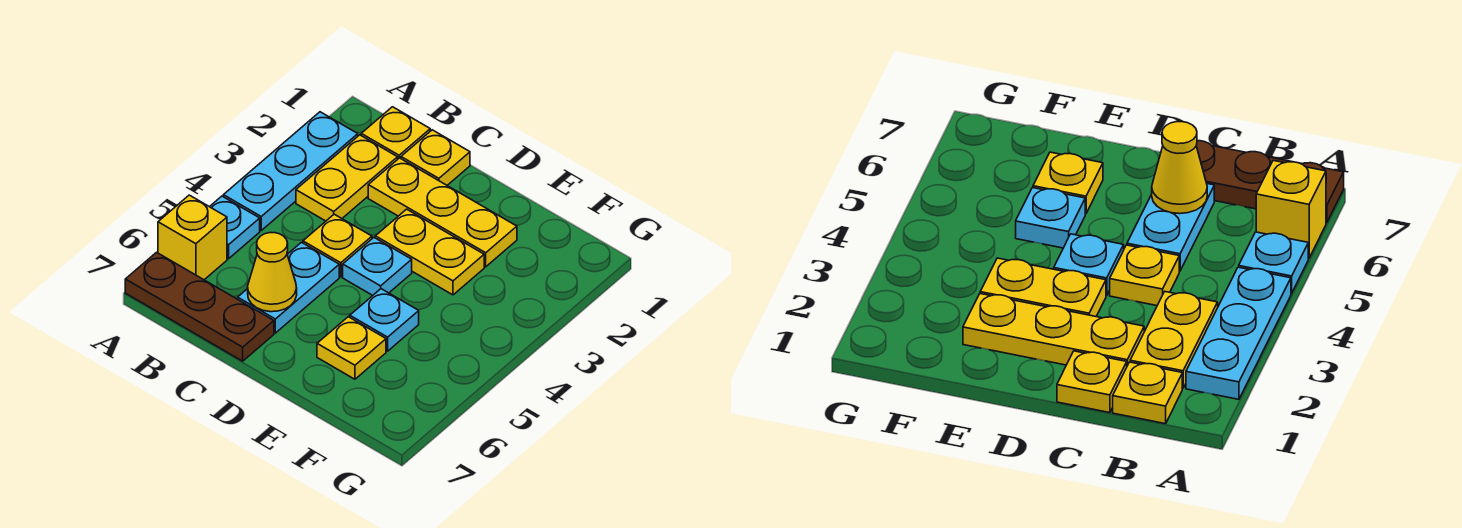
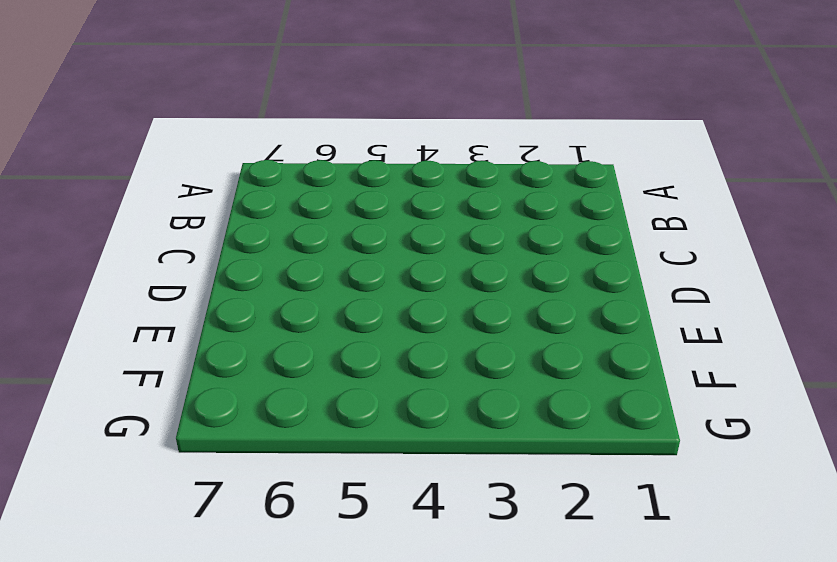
none -> cyan 1x3 plate [223,112,358,230]
none -> cyan 1x1 plate [210,196,260,259]
none -> yellow 1x1 brick [158,195,227,280]

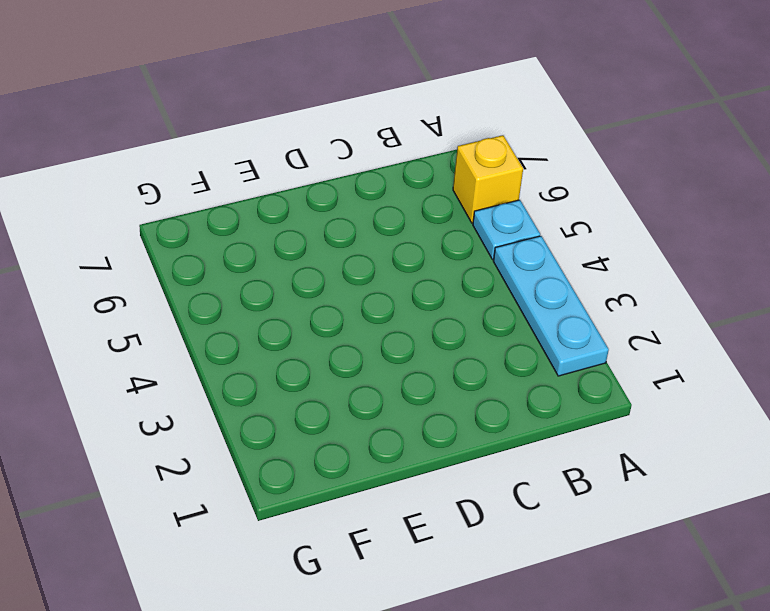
none -> brown 1x3 plate [125,252,274,361]
none -> yellow 1x1 plate [361,107,430,159]
none -> yellow 1x2 plate [296,135,398,221]

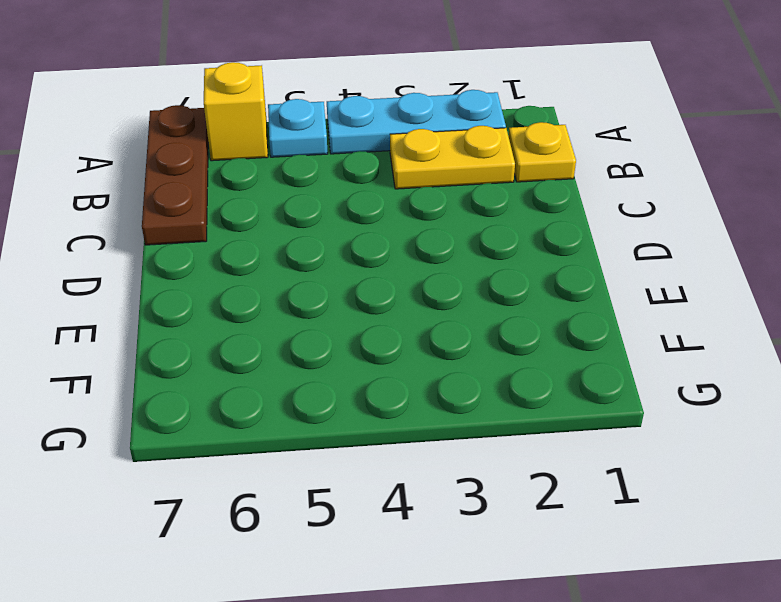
none -> yellow 1x1 plate [401,130,470,185]
none -> yellow 1x3 plate [368,158,517,267]
none -> yellow 1x1 plate [303,214,372,277]

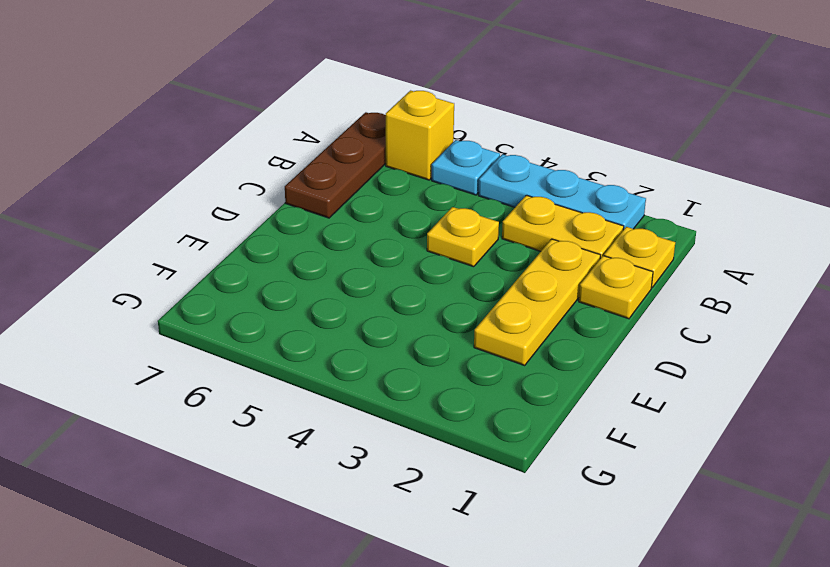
none -> cyan 1x2 plate [238,242,339,333]
none -> yellow 1x2 plate [375,209,484,295]
none -> cyan 1x1 plate [343,238,412,295]

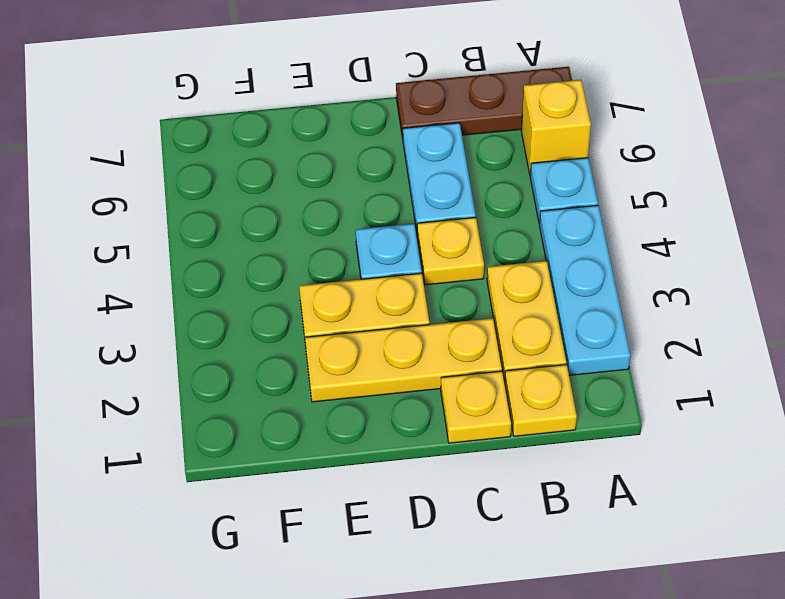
none -> cyan 1x1 plate [350,289,419,351]
none -> yellow 1x1 plate [317,317,386,379]
none -> yellow 1x1 cone [248,233,297,312]

